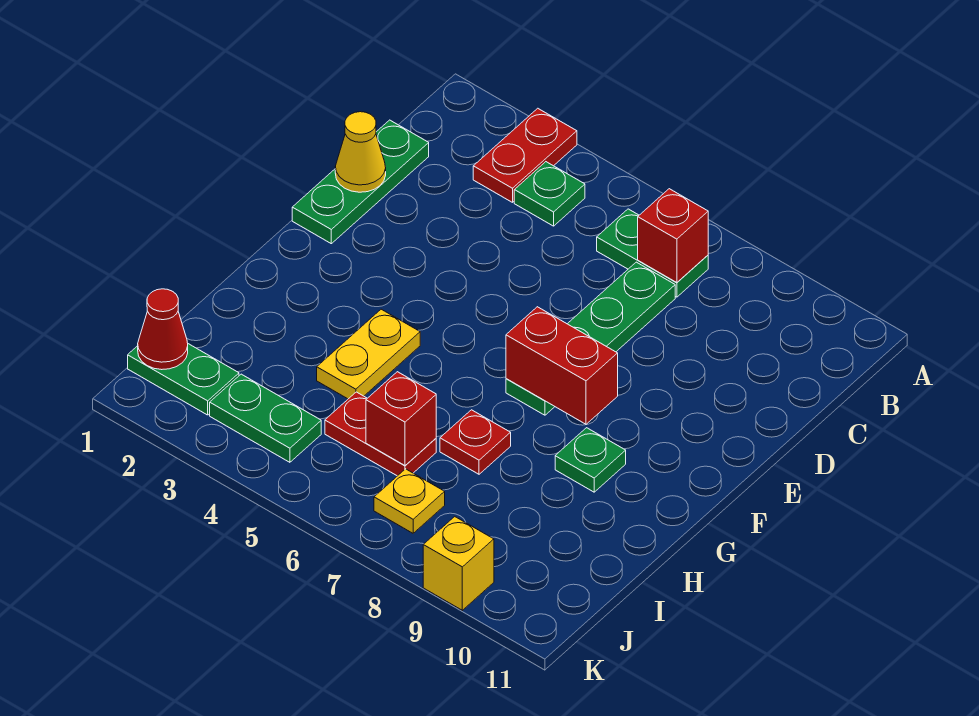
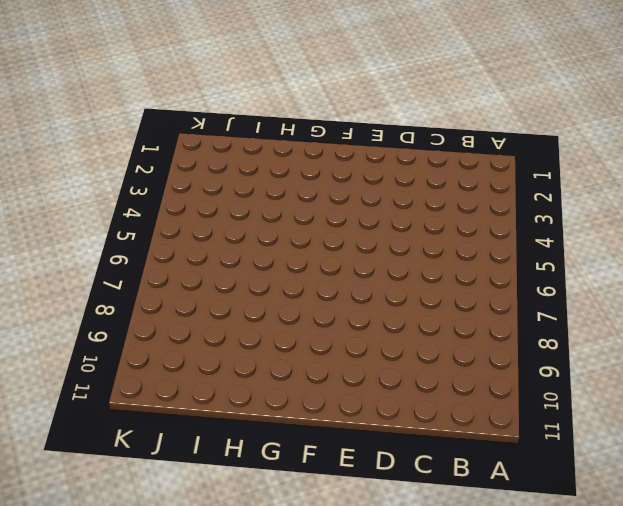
none -> red 1x2 plate [473,108,577,202]
none -> green 1x1 plate [514,162,585,226]
none -> green 1x2 plate [597,209,708,297]

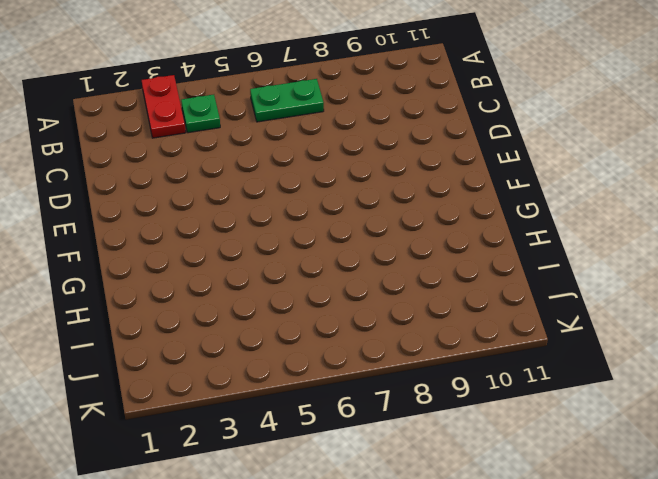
none -> green 1x3 plate [292,120,429,244]
none -> green 1x4 plate [506,262,675,415]
none -> yellow 1x2 plate [317,309,420,399]

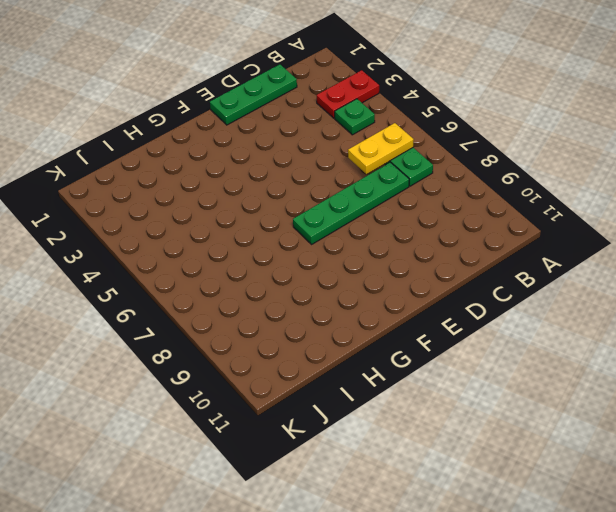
yellow 1x2 plate [348,123,414,174] -> yellow 1x2 plate moved to [317,309,420,399]
none -> green 1x1 plate [555,428,626,492]
none -> red 1x1 plate [440,410,511,474]
none -> red 1x2 plate [325,392,436,476]

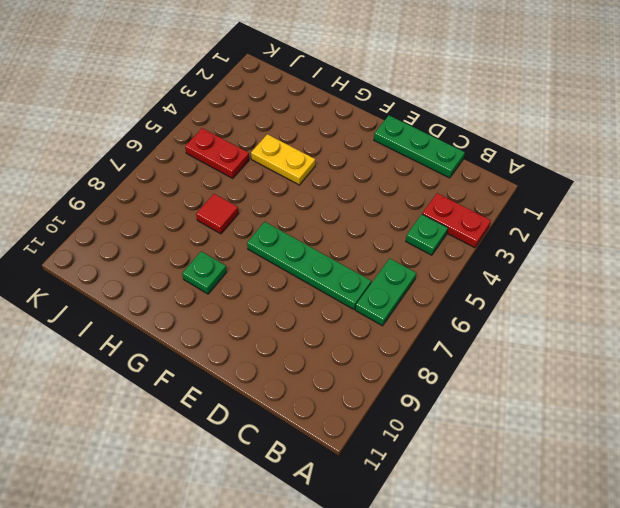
red 1x1 tile [196,194,239,234] -> red 1x1 plate [440,410,511,474]
red 1x2 plate [185,128,249,178] -> red 1x2 plate turned to [325,392,436,476]
none -> green 1x2 plate [128,344,239,415]
none -> green 1x2 plate [210,374,321,462]
none -> yellow 1x1 plate [374,469,445,533]

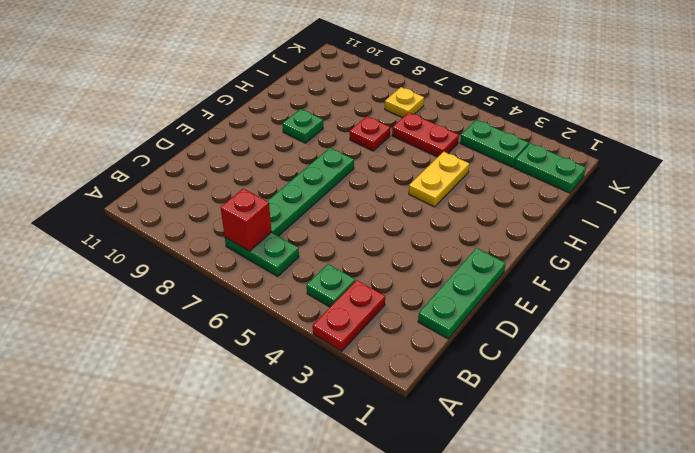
none -> yellow 1x1 brick [423,517,494,610]
none -> yellow 1x1 cone [335,112,386,192]
none -> red 1x2 brick [506,307,618,424]

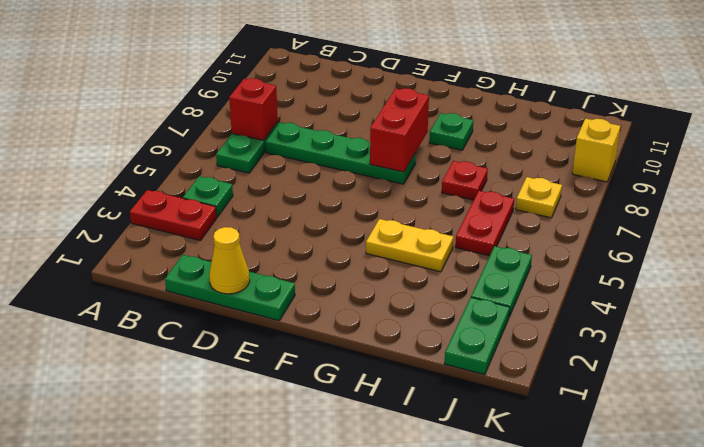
none -> red 1x1 brick [366,372,436,465]
none -> red 1x1 cone [138,289,188,370]

